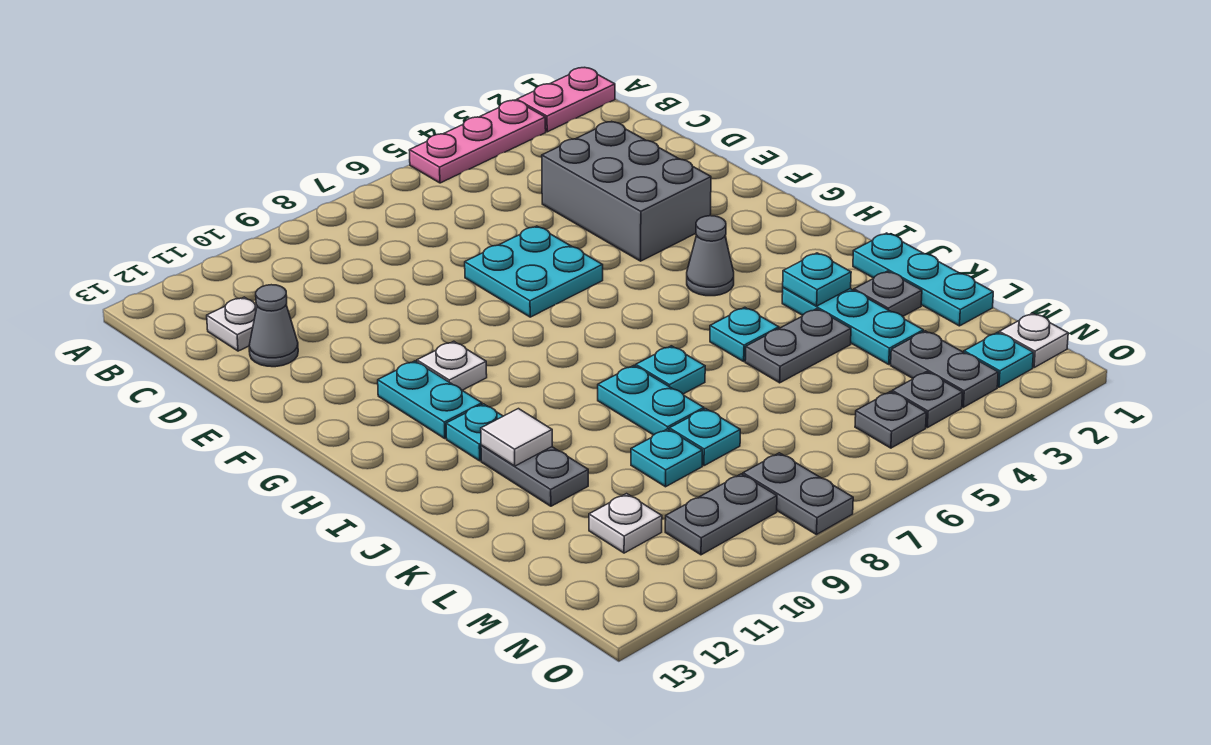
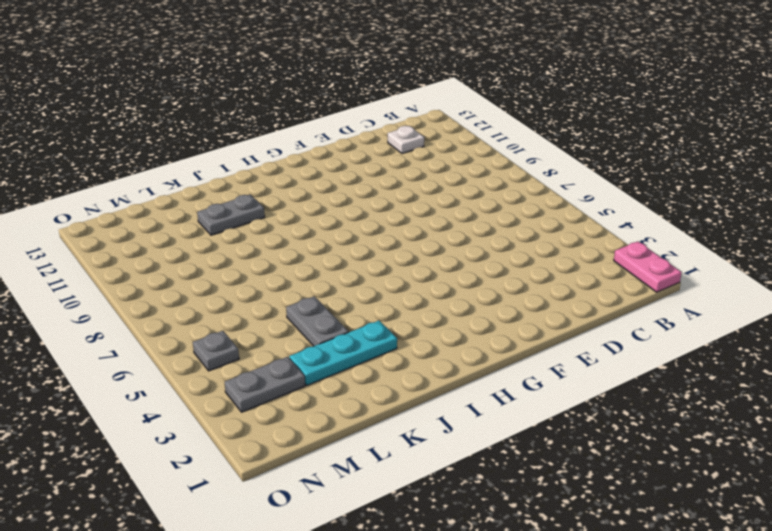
none -> pink 1x3 plate [409,100,546,183]
none -> grey 2x3 brick [542,121,711,261]
none -> grey 1x1 cone [249,285,298,367]
none -> cyan 2x2 plate [465,226,603,317]

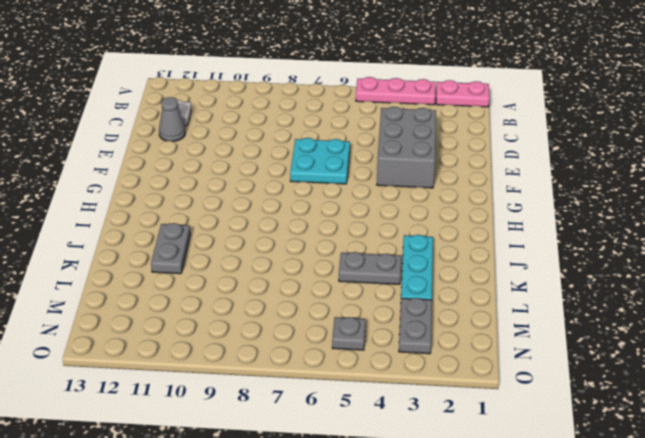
none -> white 1x1 plate [417,341,487,390]
none -> cyan 1x2 plate [378,361,482,439]
none -> grey 1x1 cone [687,215,734,296]
none -> cyan 1x1 plate [446,404,503,461]

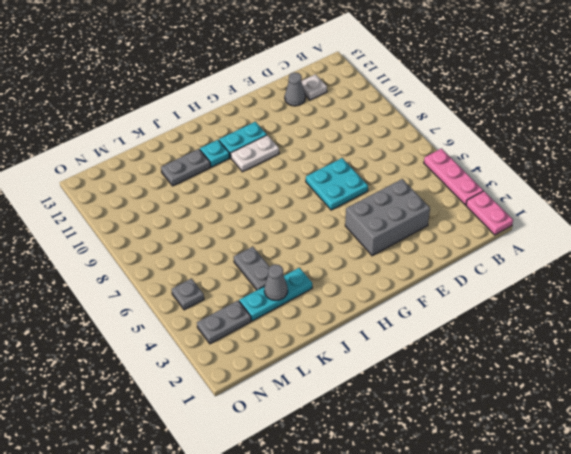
white 1x2 plate [231,135,279,172] -> white 1x1 plate [417,341,487,390]
grey 1x1 cone [264,264,288,300] -> grey 1x1 cone moved to [687,215,734,296]
none -> cyan 1x3 plate [853,233,993,326]
none -> cyan 1x1 plate [710,307,779,361]
none -> cyan 1x1 plate [636,346,705,394]
none -> cyan 1x2 plate [598,366,704,435]

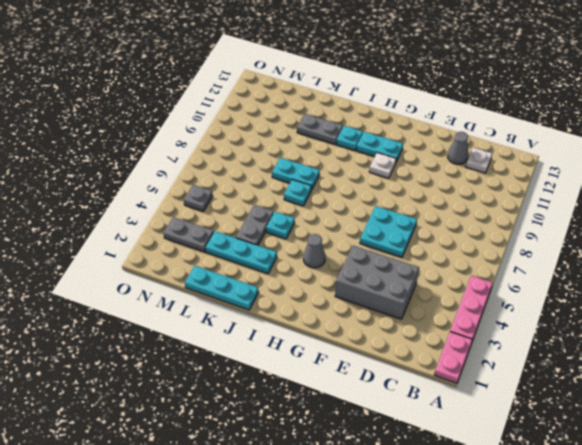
none -> grey 1x1 plate [854,271,922,316]
none -> cyan 1x1 plate [669,409,740,466]
none -> cyan 1x1 plate [631,429,702,487]
none -> white 1x1 plate [589,494,662,553]

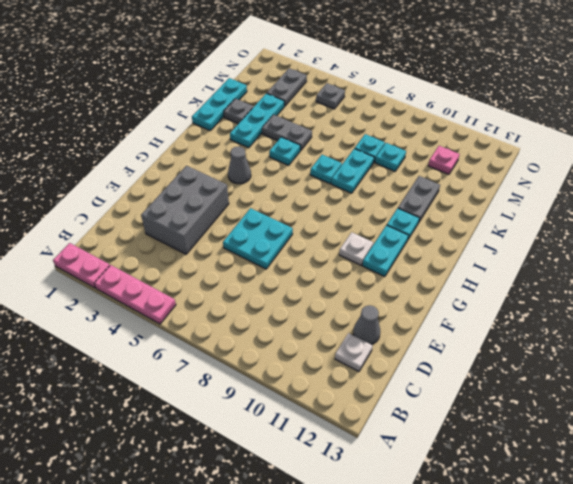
pink 1x1 plate [428,146,460,174] -> white 1x1 plate [589,494,662,553]
none -> white 1x1 plate [999,313,1068,367]
none -> cyan 1x1 plate [964,332,1033,387]
none -> grey 1x1 plate [892,372,963,428]
none -> grey 1x2 plate [743,453,853,535]

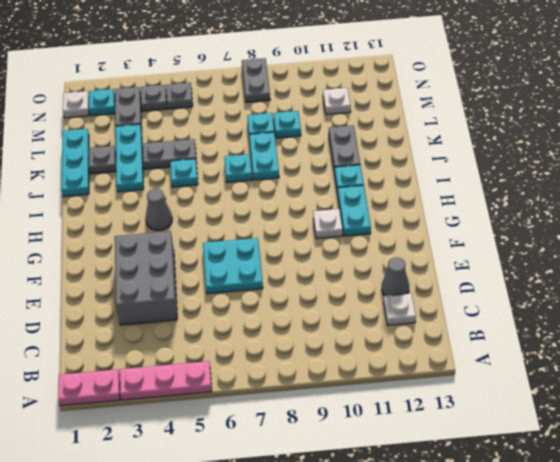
none -> grey 1x2 plate [665,474,777,555]
none -> cyan 1x1 plate [783,253,851,306]
none -> white 1x1 tile [481,409,552,466]

